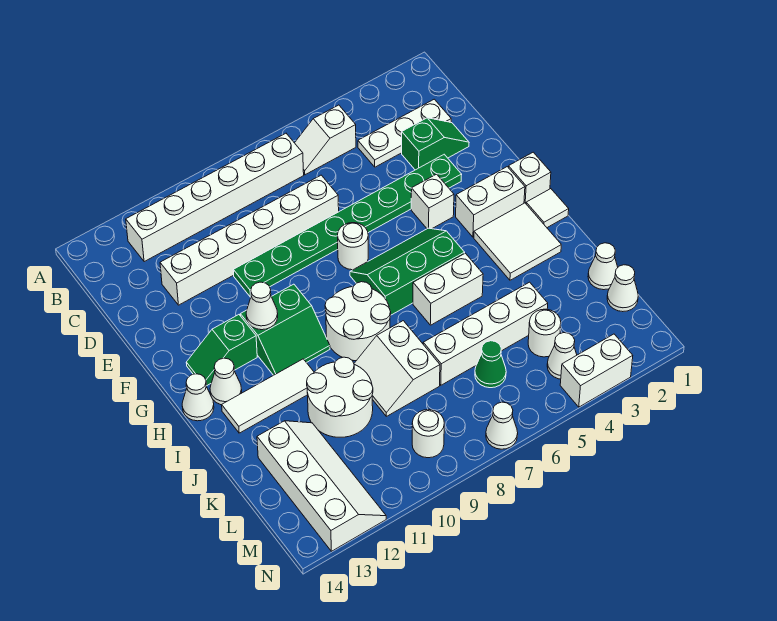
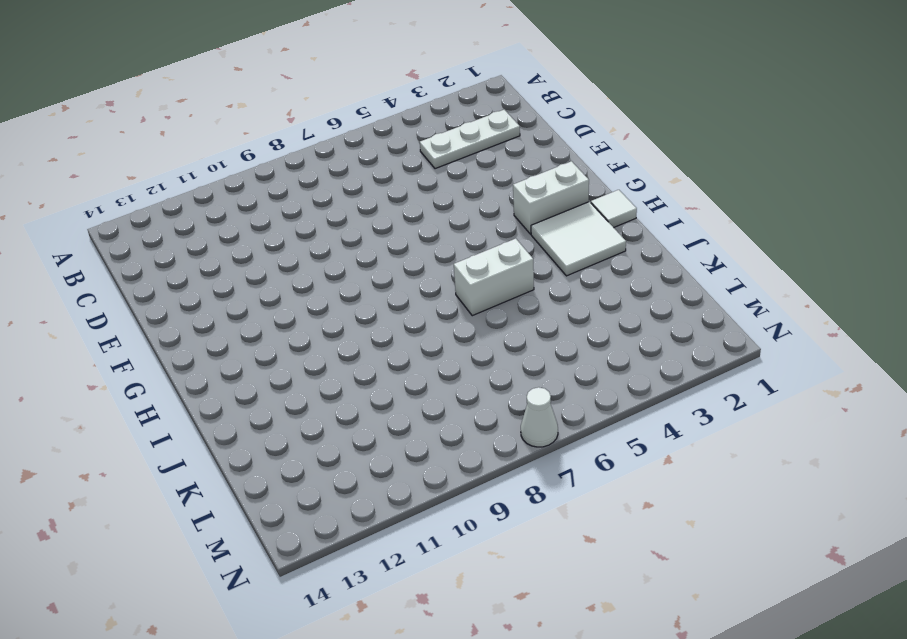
none -> white 1x2 slope [295,105,356,175]
none -> white 1x6 brick [126,133,304,262]
none -> green 1x2 slope [402,118,469,170]
none -> white 1x6 brick [160,175,339,305]

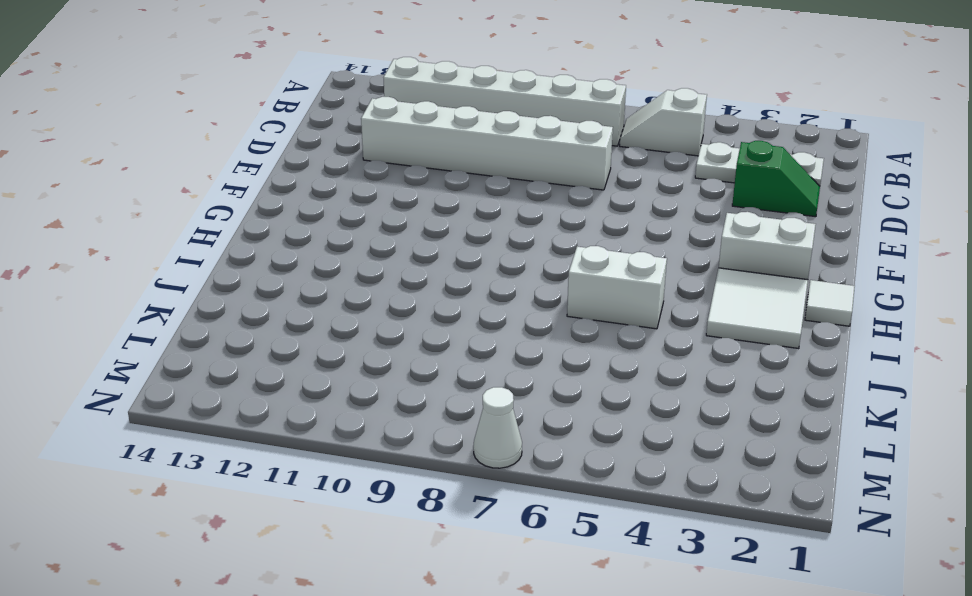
none -> green 1x8 plate [233,154,462,297]
none -> white 1x1 brick [411,174,454,229]
none -> white 1x1 round brick [338,223,368,270]
none -> white 1x1 brick [508,152,551,203]

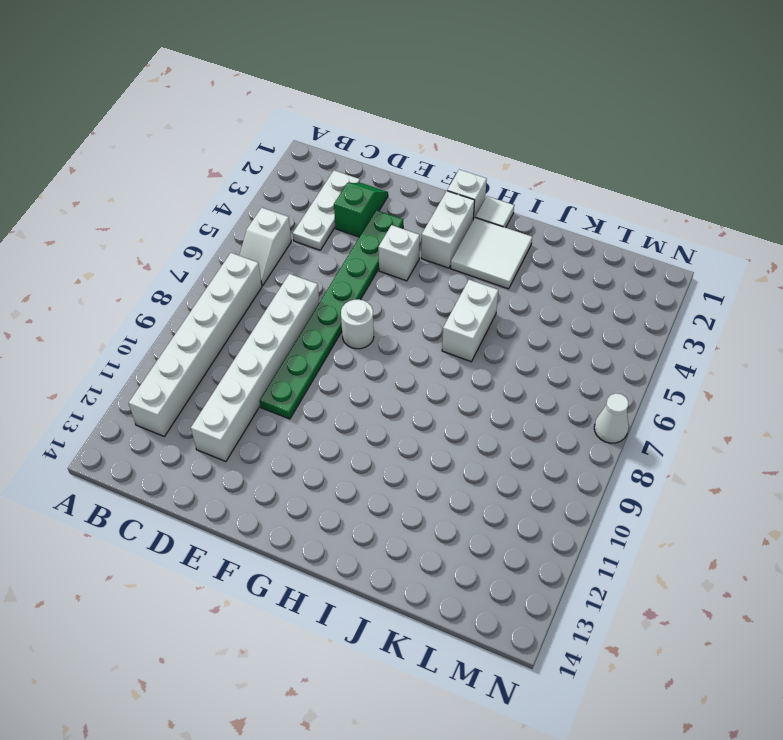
none -> green 2x3 slope [350,228,465,315]
none -> green 2x2 slope [240,284,330,375]
none -> green 1x2 slope [186,315,257,386]
none -> white 2x2 round brick [325,282,391,361]

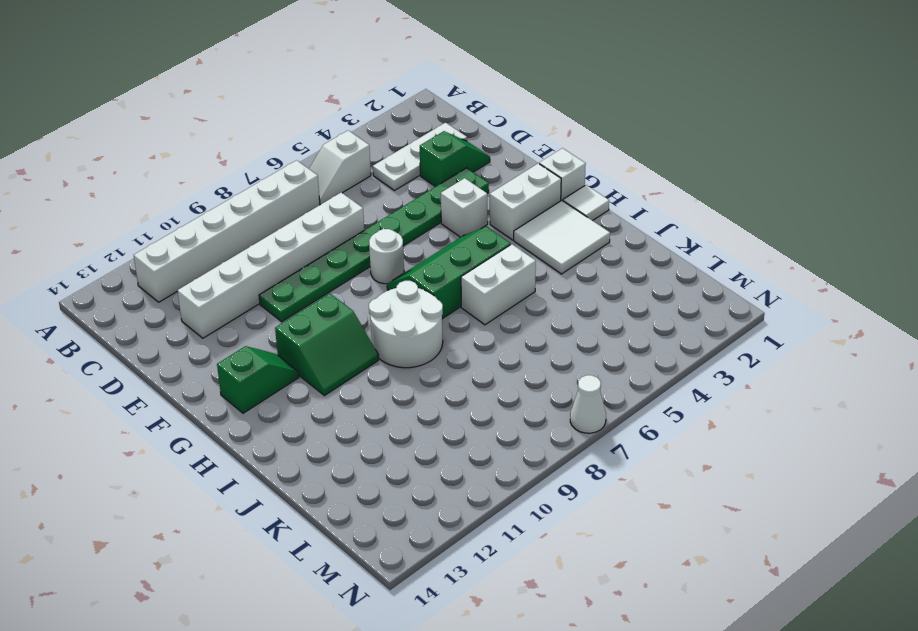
green 1x2 slope [217,346,299,413] -> green 1x2 slope turned to [186,315,257,386]
none -> white 1x1 cone [210,358,242,405]
none -> white 1x1 cone [182,374,214,421]
none -> white 1x3 tile [222,359,314,433]
none -> white 2x2 slope [354,321,440,416]

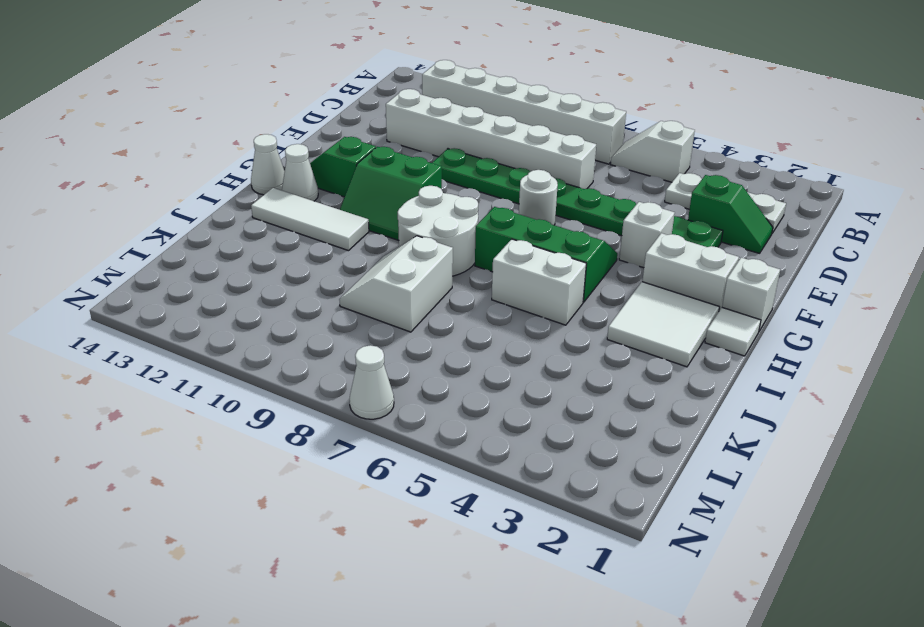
none -> white 2x2 round brick [307,357,373,437]
none -> white 1x1 cone [588,243,618,290]
none -> white 1x4 brick [423,282,548,385]
none -> white 2x4 slope [257,421,386,551]

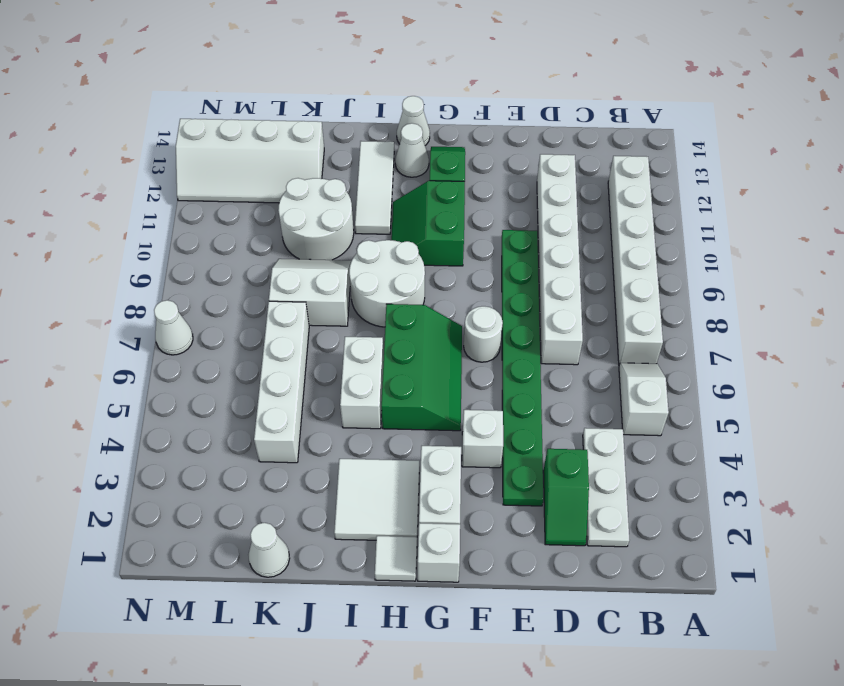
none -> white 1x1 cone [607,265,638,312]
none -> white 1x1 round brick [528,309,561,357]
none -> green 1x1 cone [475,341,506,388]
none -> white 1x1 cone [547,333,577,379]

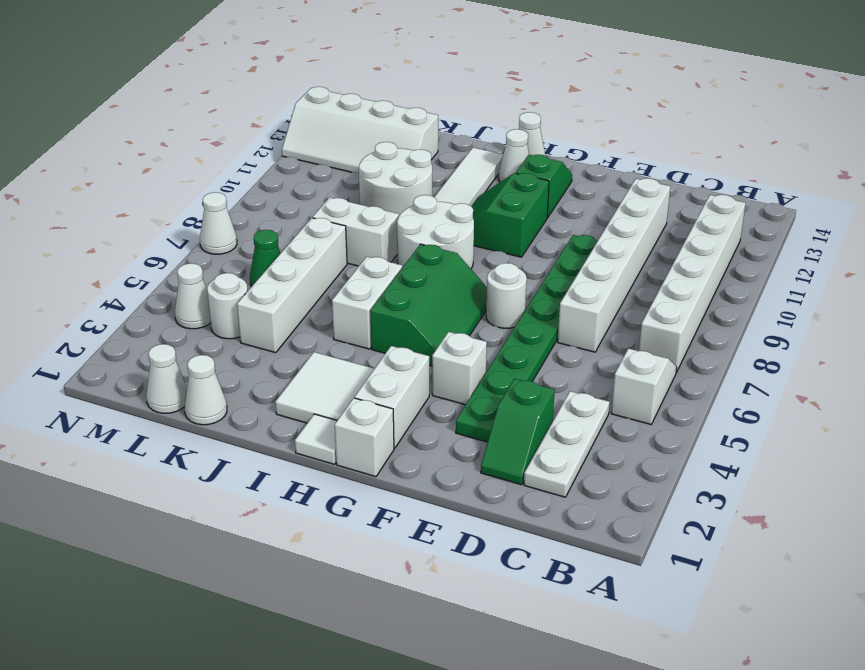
none -> white 1x1 round brick [412,410,444,458]
none -> white 1x2 brick [560,334,633,407]
none -> white 1x1 cone [246,282,278,330]

